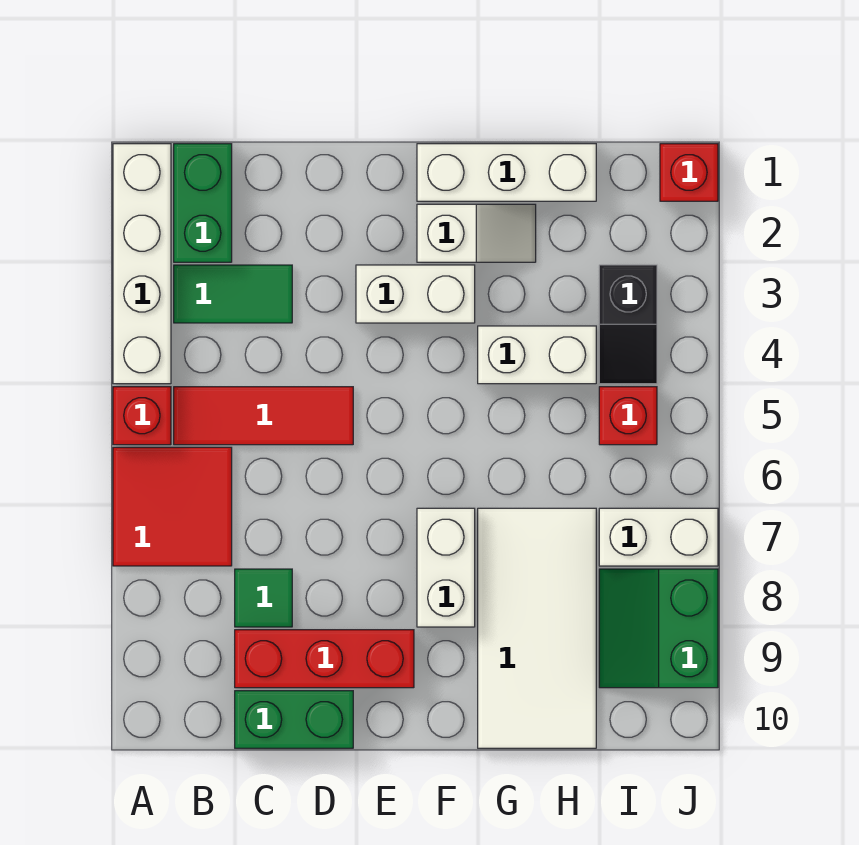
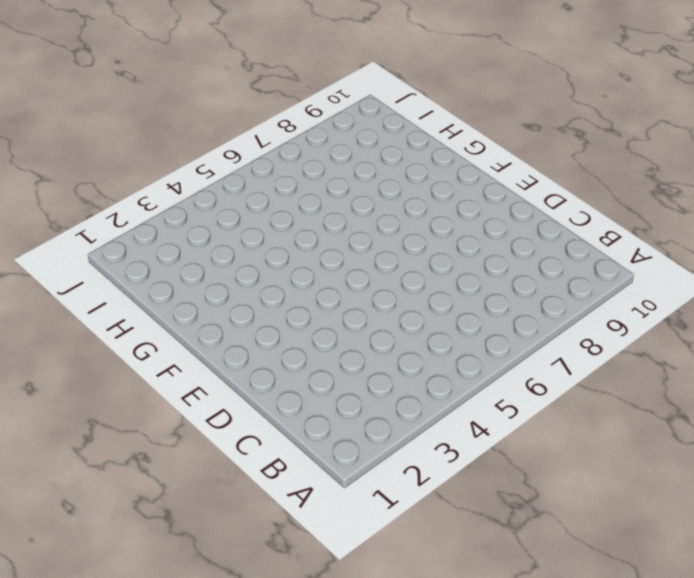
none -> white 1x4 brick [113,144,171,384]
none -> red 1x1 brick [113,387,171,445]
none -> red 2x2 tile [113,447,232,566]

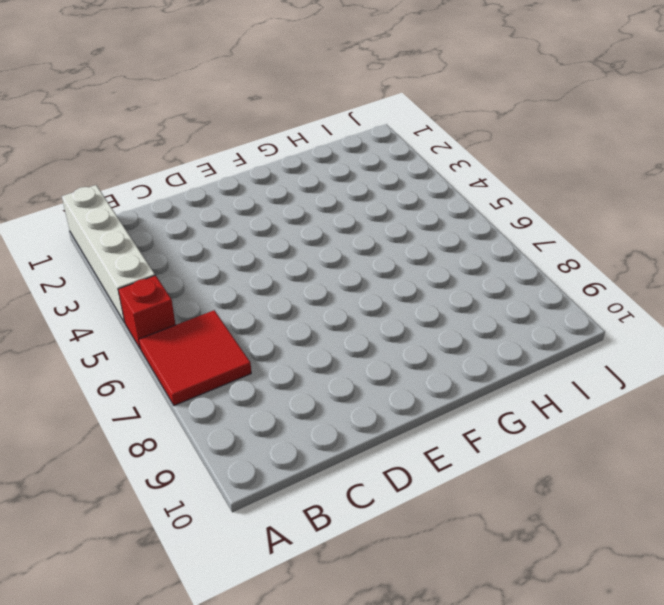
none -> green 1x2 brick [174,144,232,262]
none -> green 1x2 tile [174,265,292,323]
none -> red 1x3 tile [174,387,353,445]

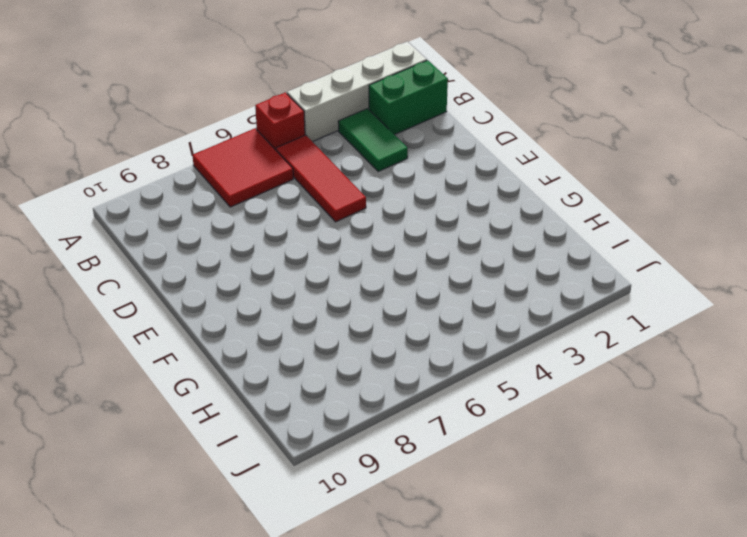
none -> green 1x1 tile [235,569,292,627]
none -> red 1x3 brick [235,630,414,688]
none -> green 1x2 brick [235,691,353,748]

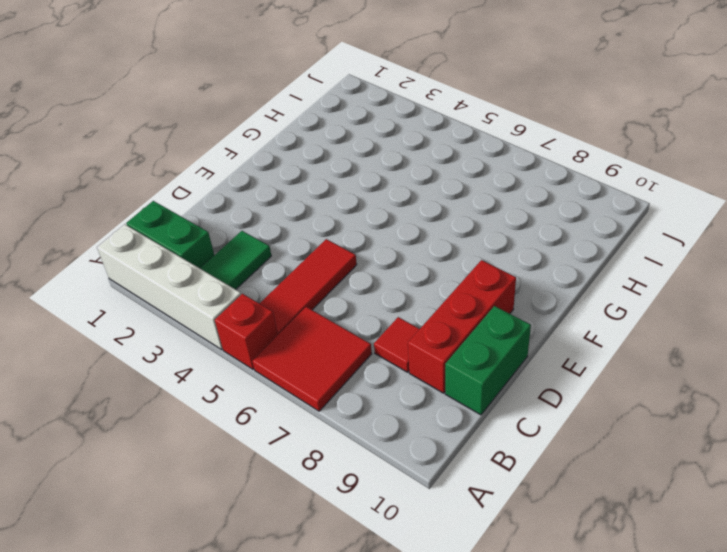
red 1x1 tile [374,317,419,372] -> green 1x1 tile [235,569,292,627]
none -> white 1x2 brick [356,265,475,323]
none -> white 1x3 brick [417,144,596,201]
none -> white 1x2 slope [417,204,536,262]

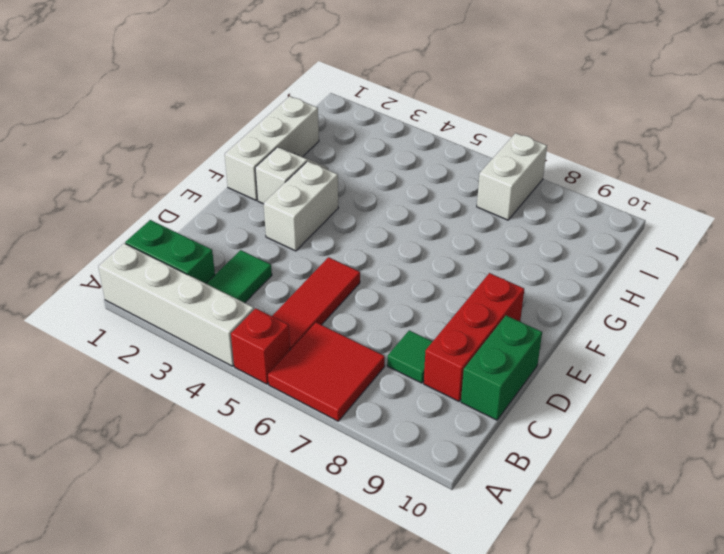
none -> white 1x2 brick [417,508,475,627]
none -> white 1x2 brick [478,326,596,384]
none -> white 2x4 tile [478,508,596,748]

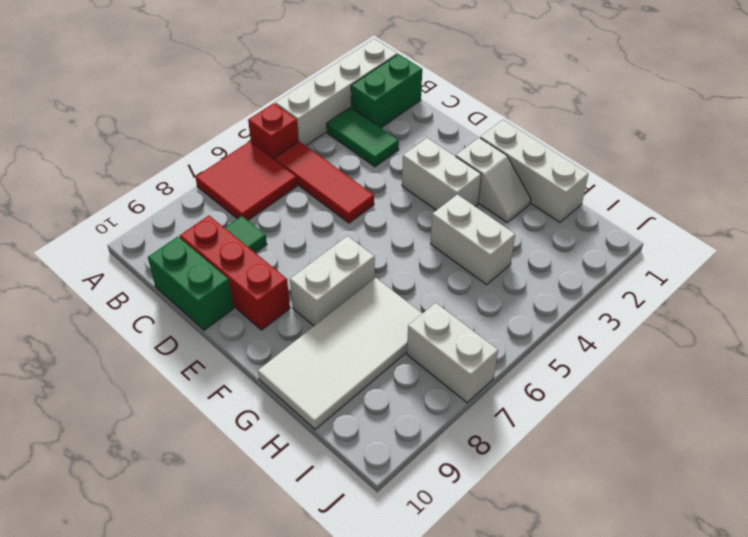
none -> black 1x2 slope [599,265,657,384]
none -> red 1x1 brick [599,387,657,445]
none -> green 2x2 slope [599,569,718,688]

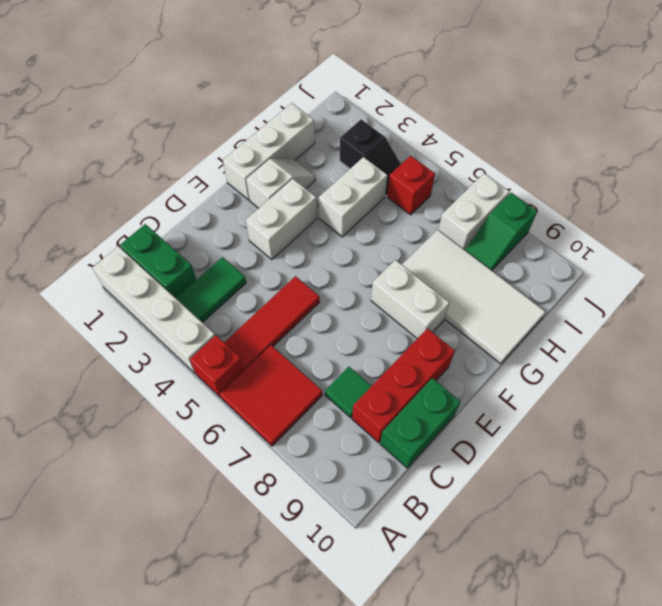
green 1x2 slope [465,193,537,270] -> green 2x2 slope [599,569,718,688]
none -> red 1x1 brick [660,144,718,201]

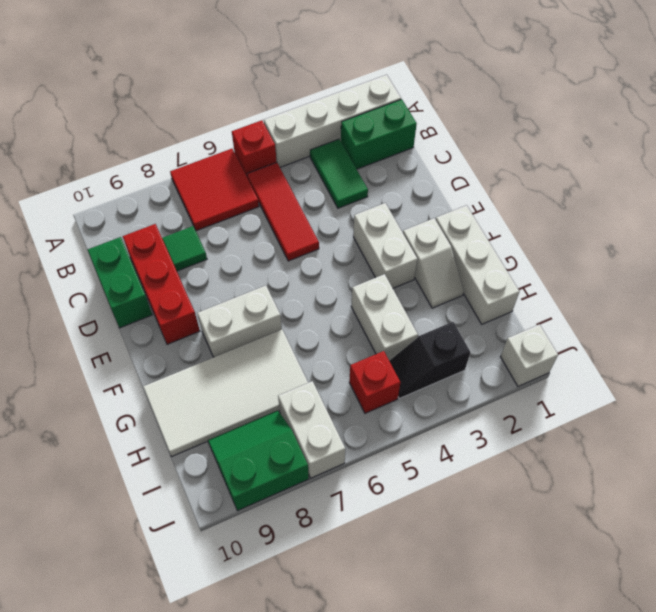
white 1x1 brick [500,324,558,386] -> red 1x1 brick [660,144,718,201]

